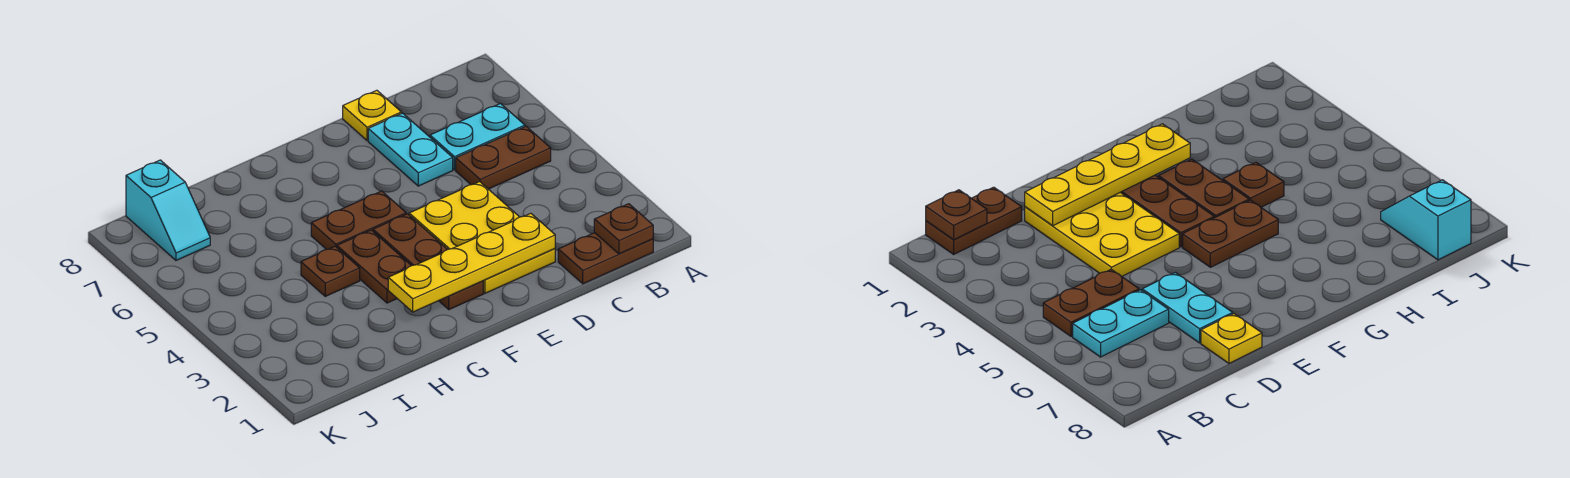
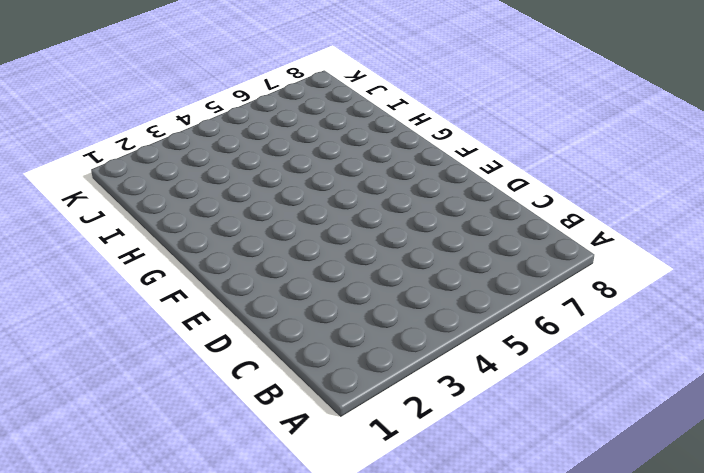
none -> brown 1x2 plate [558,233,653,284]
none -> brown 1x2 plate [456,126,551,189]
none -> cyan 1x2 plate [430,104,525,170]

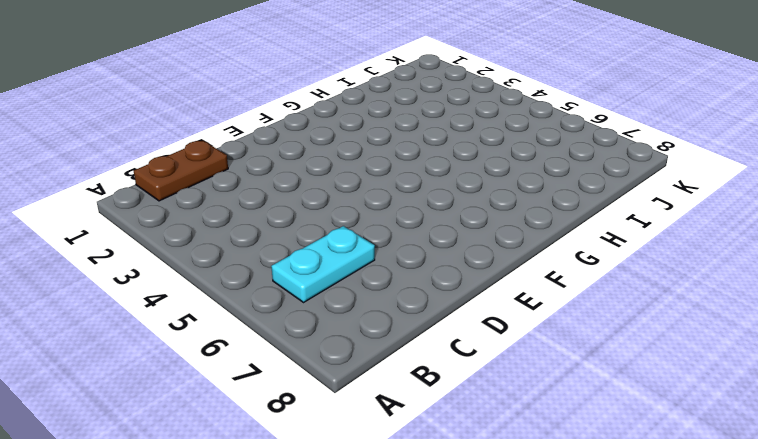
none -> brown 1x2 plate [456,126,551,189]
none -> yellow 2x3 plate [409,182,555,293]
none -> cyan 1x2 plate [368,113,453,186]

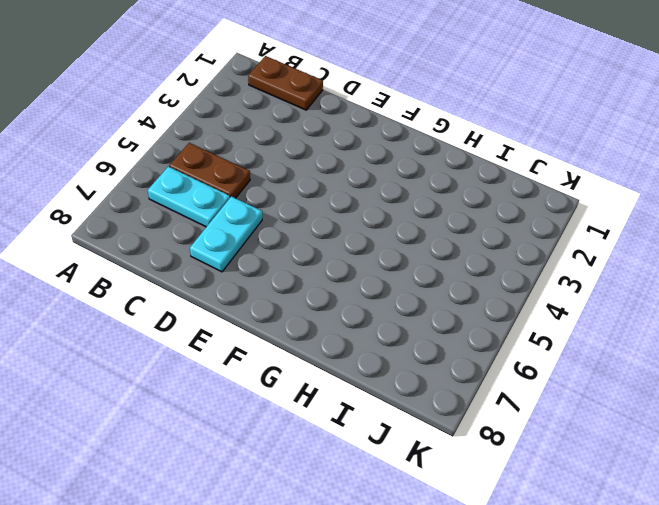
none -> yellow 2x3 plate [409,182,555,293]
none -> yellow 1x1 plate [343,90,401,140]
none -> brown 1x3 plate [373,214,483,310]

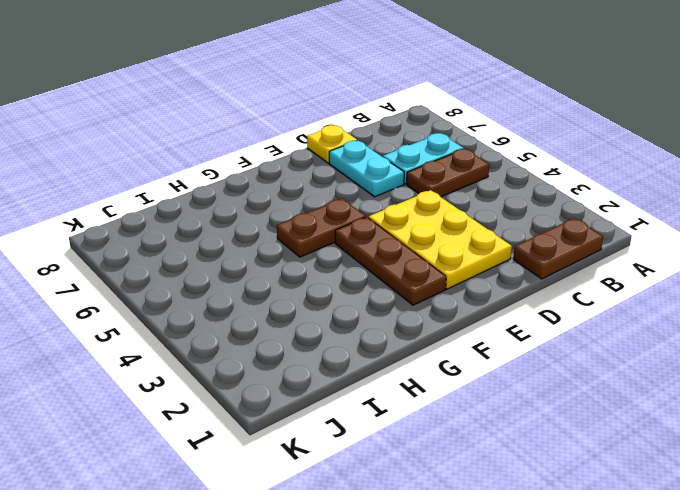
none -> brown 1x2 plate [337,230,411,303]
none -> brown 1x1 plate [301,246,360,296]
none -> cyan 1x2 slope [126,160,210,260]

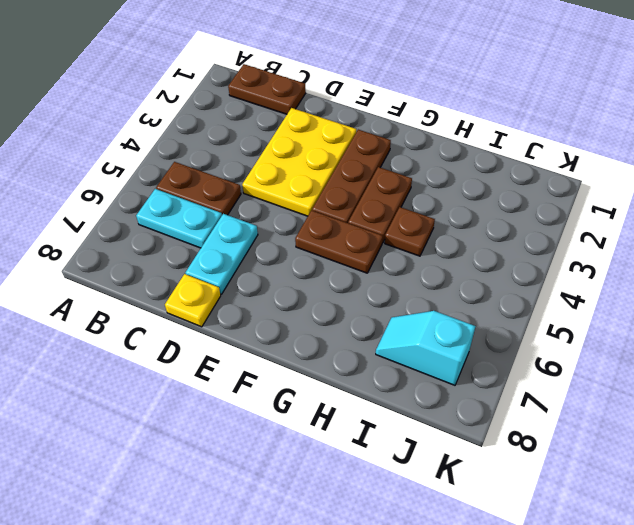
cyan 1x2 slope [376,311,475,385] -> cyan 1x2 slope turned to [126,160,210,260]
none -> brown 1x1 plate [594,204,653,254]
none -> yellow 1x4 plate [388,213,555,312]

